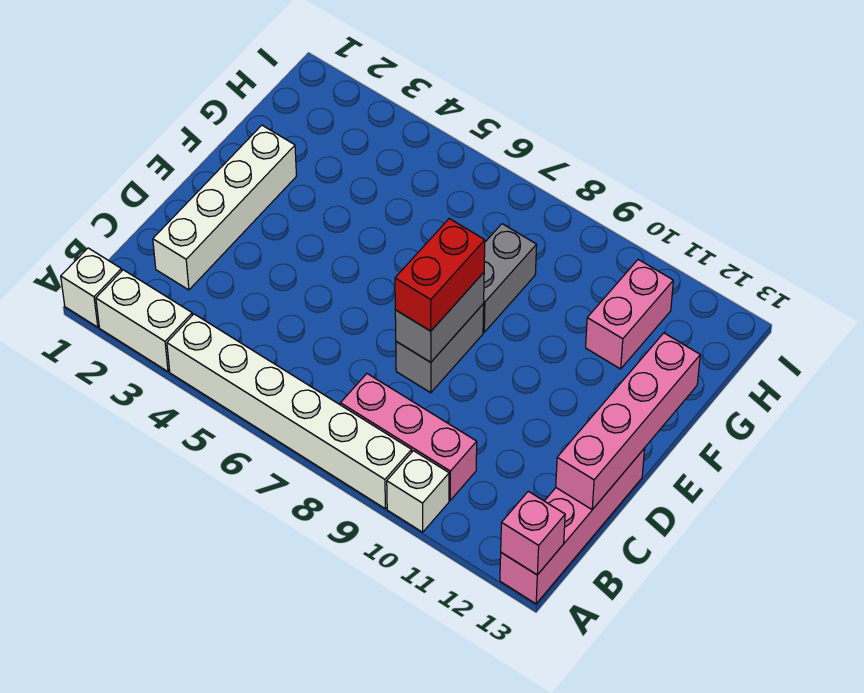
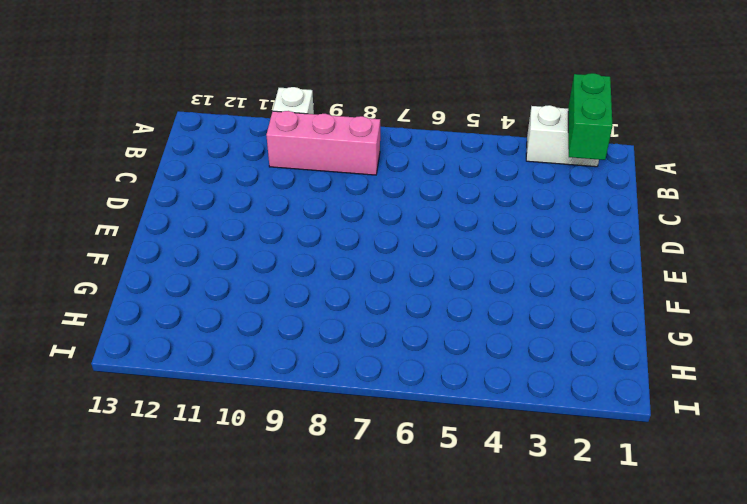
green 1x2 brick [568,73,613,160] -> none
none -> white 1x1 brick [61,248,122,327]
none -> white 1x6 brick [167,314,412,509]
none -> pink 1x4 brick [500,448,645,604]

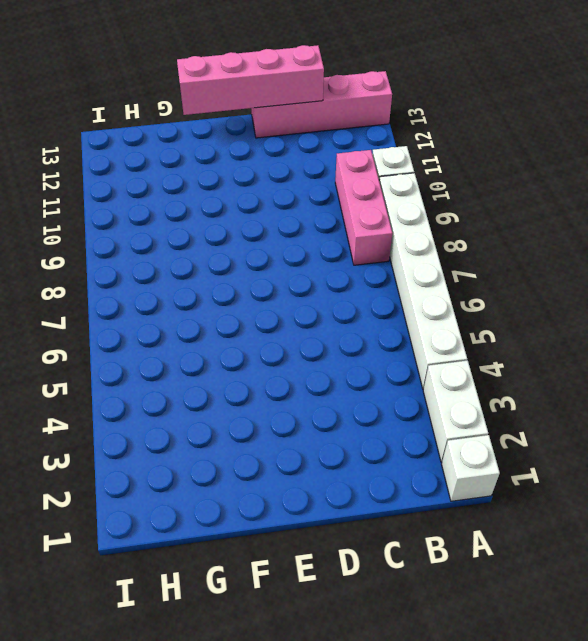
none -> white 1x4 brick [153,125,296,290]
none -> grey 1x2 brick [396,304,484,393]
none -> grey 1x2 brick [483,224,537,332]

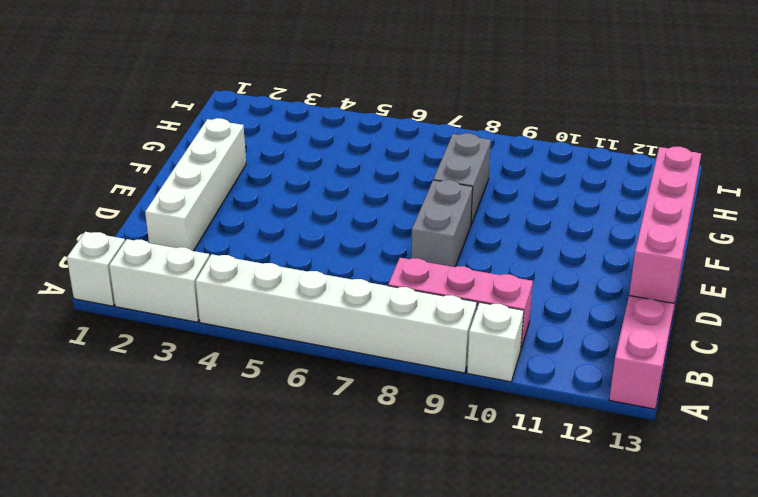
none -> pink 1x2 brick [586,260,673,369]
none -> pink 1x1 brick [501,491,565,575]
none -> grey 1x2 brick [395,273,484,362]

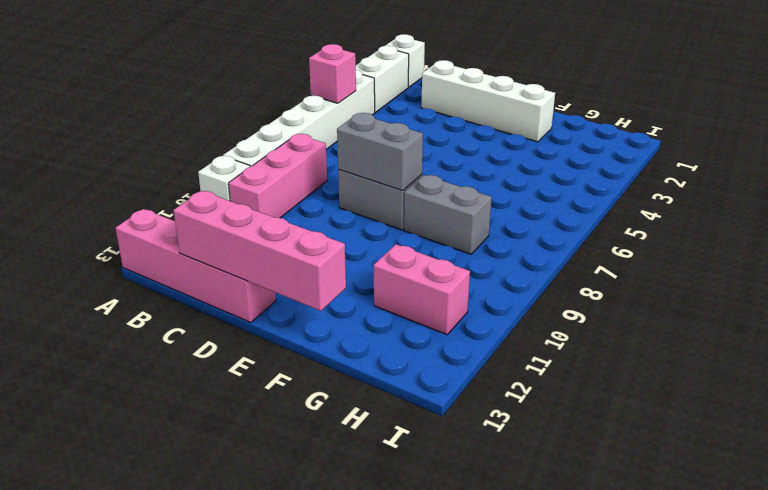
pink 1x1 brick [309,44,356,103] -> pink 1x1 brick moved to [501,491,565,575]
none -> red 1x2 brick [395,219,485,331]

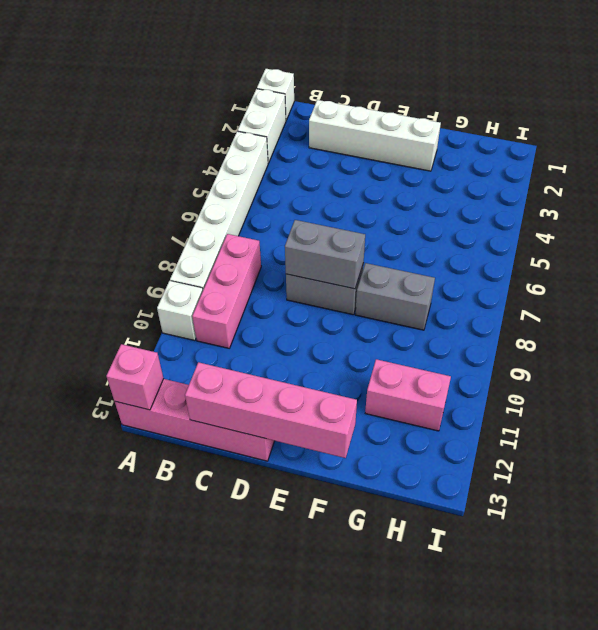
none -> red 1x2 brick [395,219,485,331]

